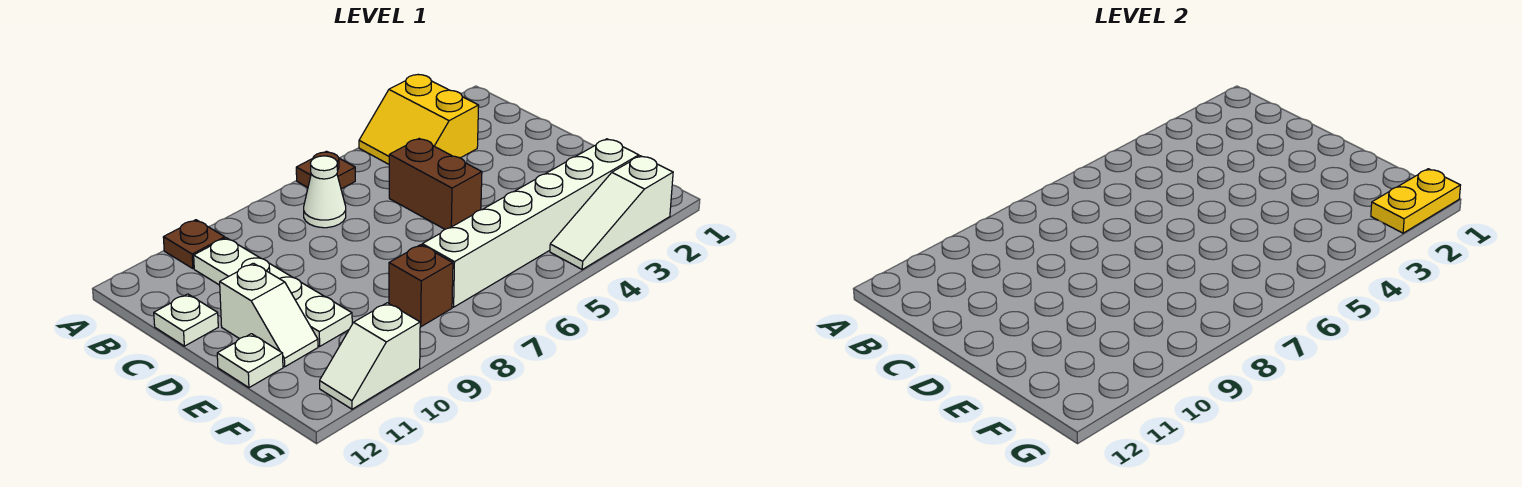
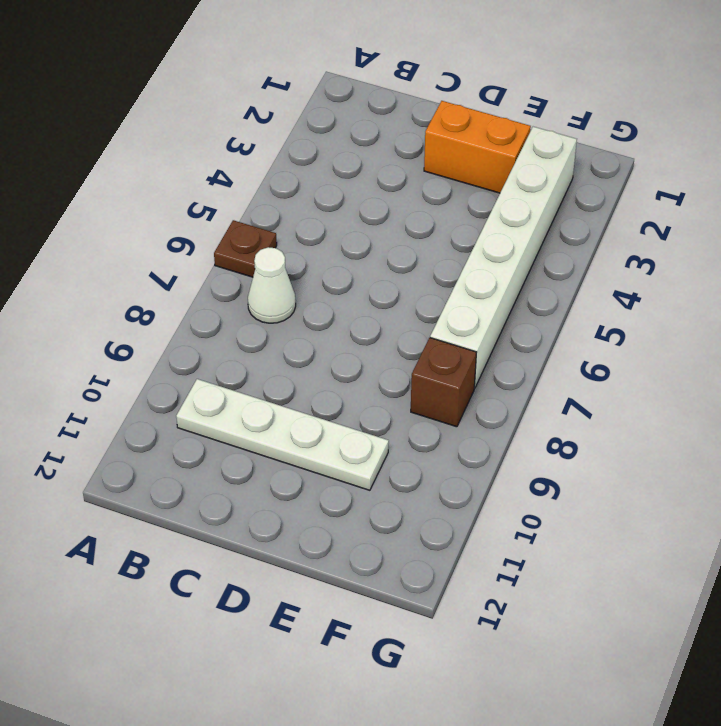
orange 1x2 brick [424,101,531,193] -> none
none -> yellow 2x2 slope [359,75,479,164]
none -> brown 1x1 plate [163,220,225,269]
none -> brown 1x2 brick [389,139,482,229]

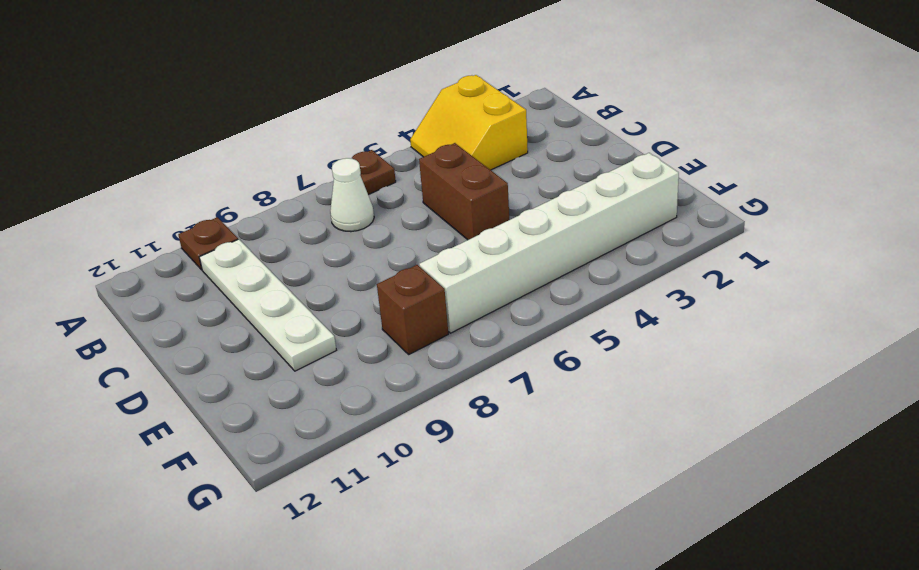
none -> white 1x1 plate [154,294,218,346]
none -> white 1x2 slope [220,263,318,367]
none -> white 1x1 plate [217,334,283,388]

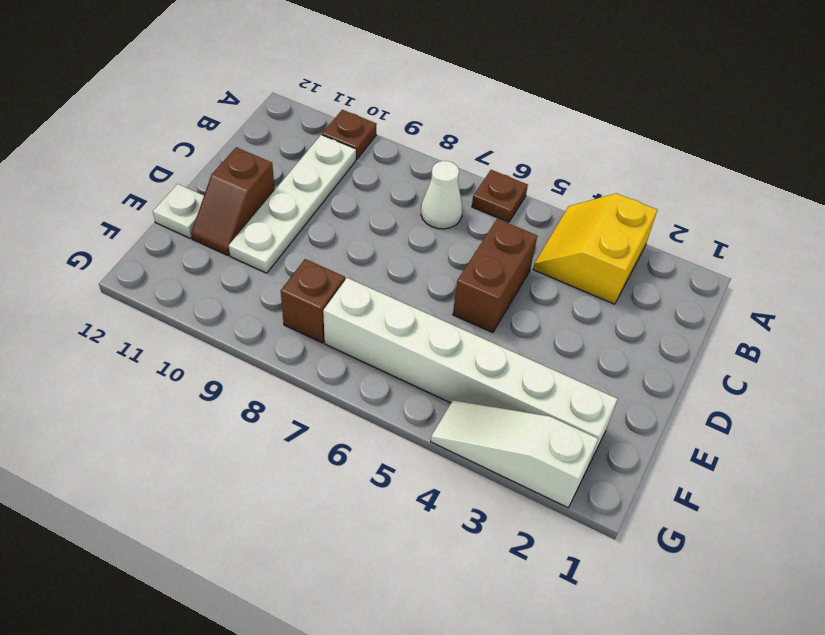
brown 1x2 slope [191,147,275,255] -> white 1x2 slope [220,263,318,367]
none -> white 1x1 plate [154,294,218,346]
none -> white 1x2 slope [320,303,420,409]
none -> yellow 1x2 plate [1371,169,1461,233]

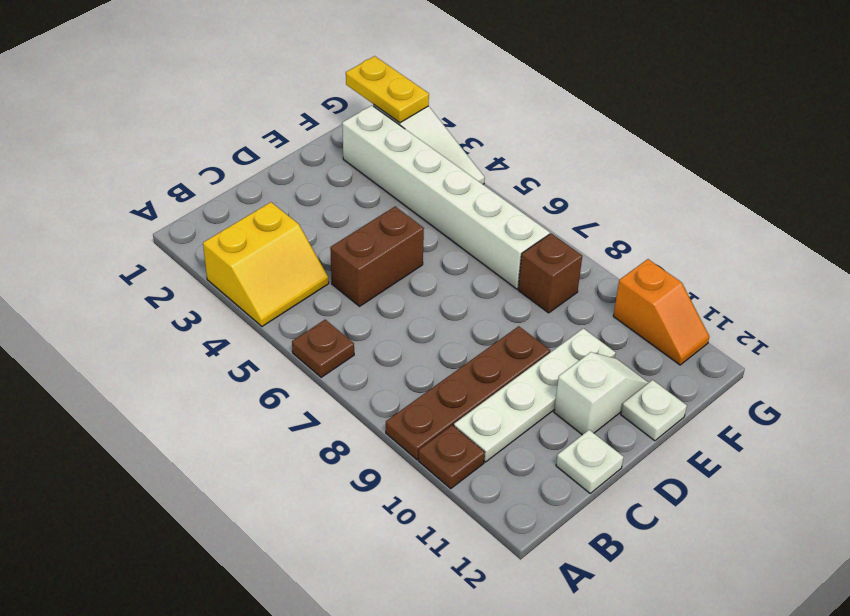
brown 1x4 plate [386,326,550,460] -> none
orange 1x2 slope [613,259,710,365] -> white 1x2 slope [320,303,420,409]
none -> white 1x1 cone [304,156,346,228]

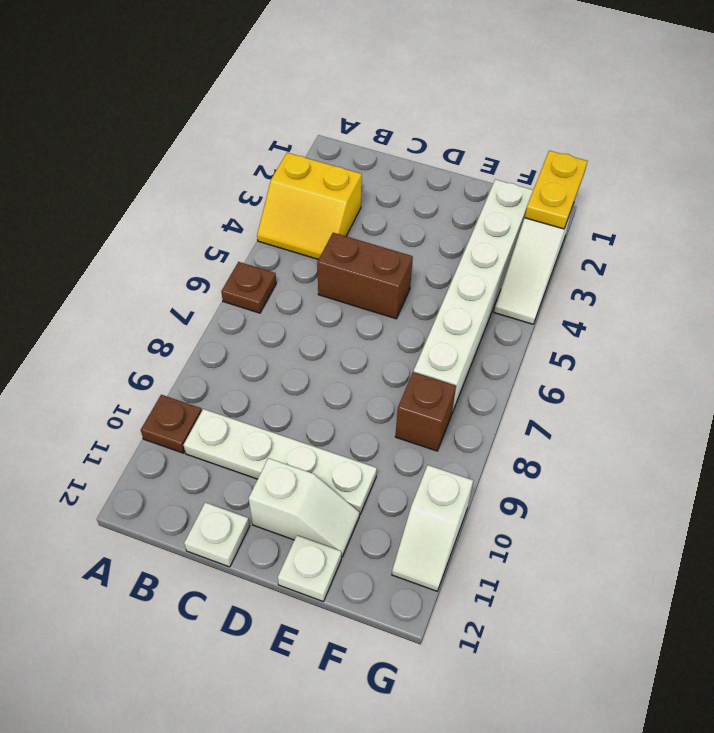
none -> white 1x1 cone [304,156,346,228]

